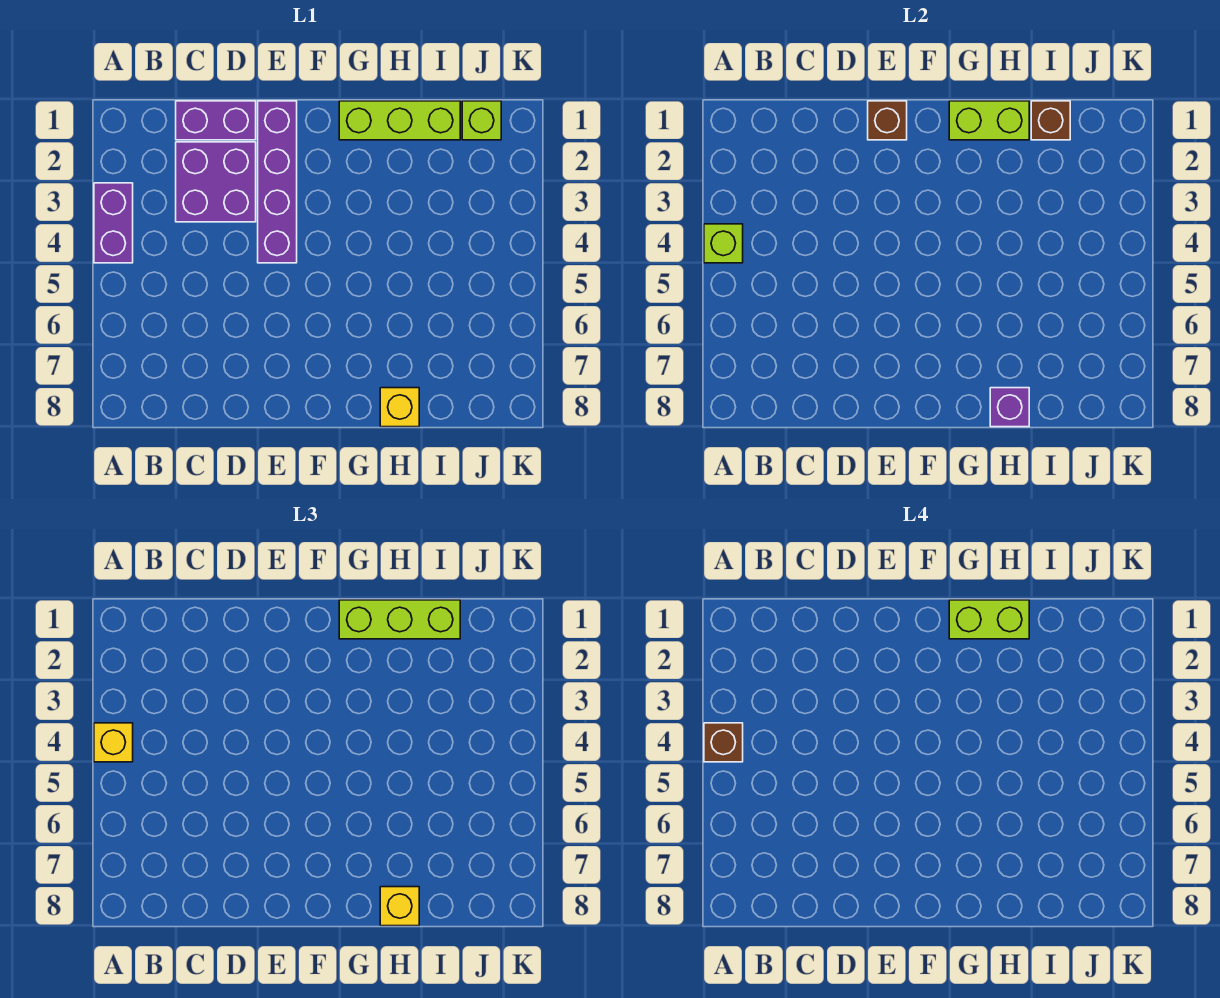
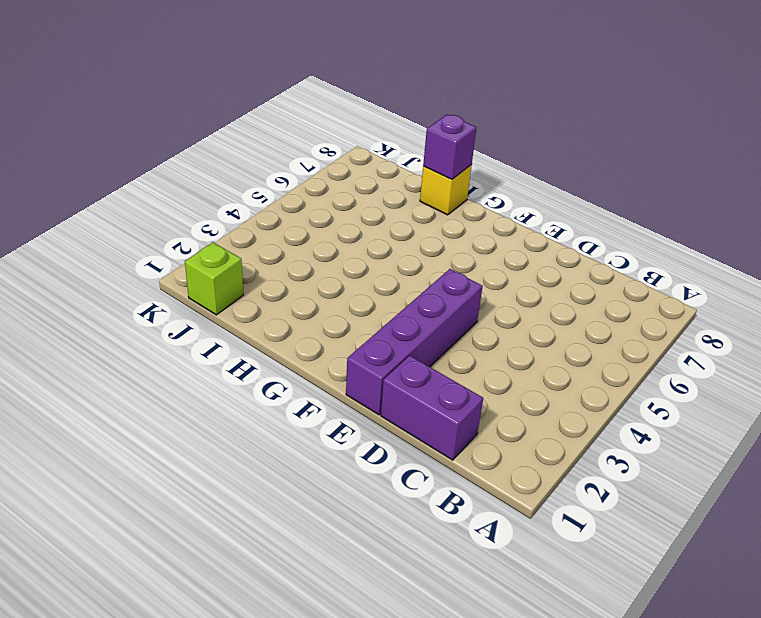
none -> purple 1x2 brick [94,183,133,263]
none -> purple 2x2 brick [176,142,256,222]
none -> lime 1x3 brick [339,101,460,140]

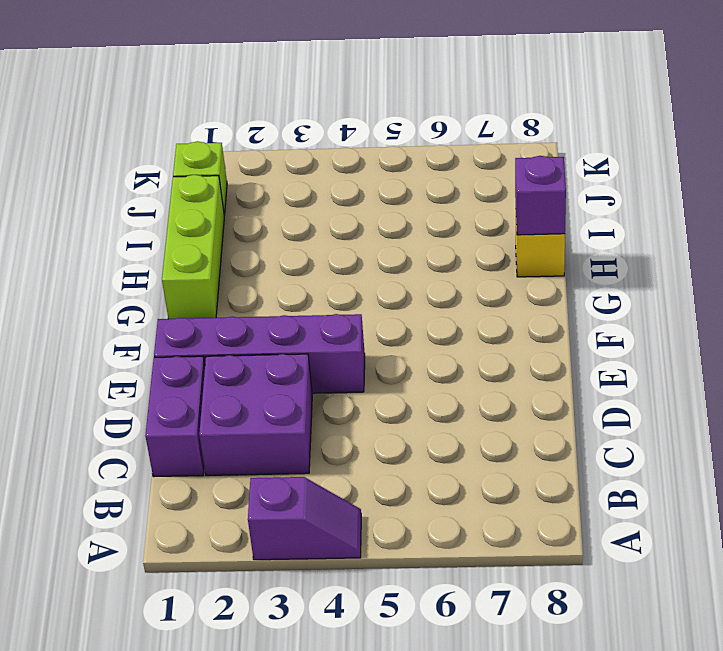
purple 1x2 slope [248,477,361,560] -> purple 1x2 brick [94,183,133,263]
none -> lime 1x1 brick [704,224,743,263]
none -> brown 1x1 brick [868,101,907,140]
none -> lime 1x2 brick [949,101,1029,140]

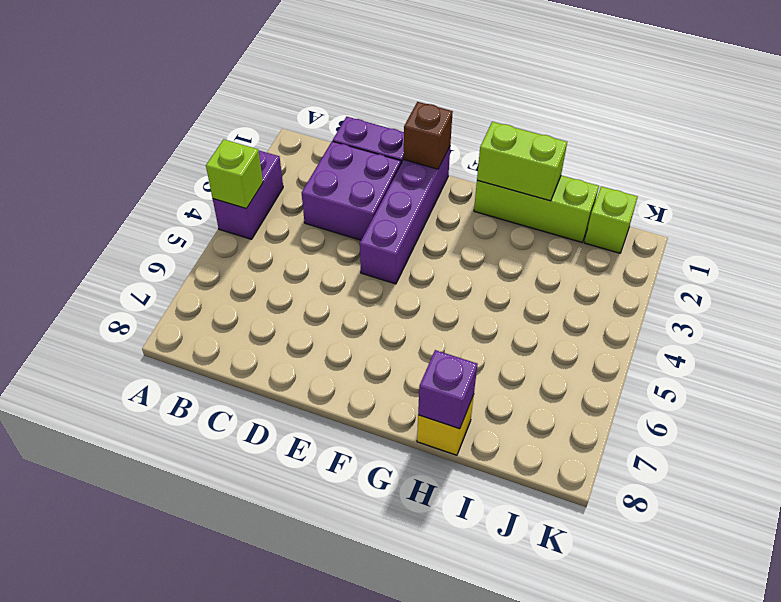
none -> brown 1x1 brick [1031,101,1070,140]
none -> yellow 1x1 brick [94,723,133,762]
none -> lime 1x3 brick [339,600,460,639]

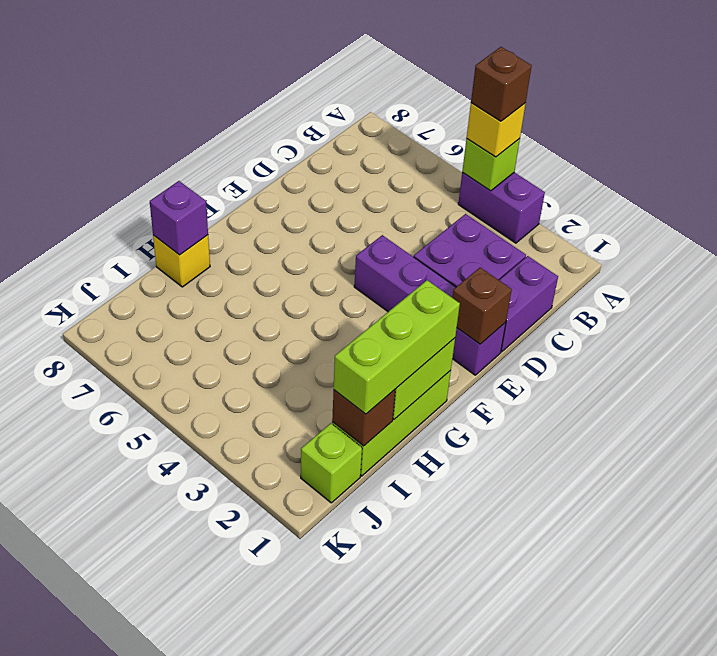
none -> yellow 1x1 brick [380,887,419,926]
none -> lime 1x2 brick [949,600,1029,639]

